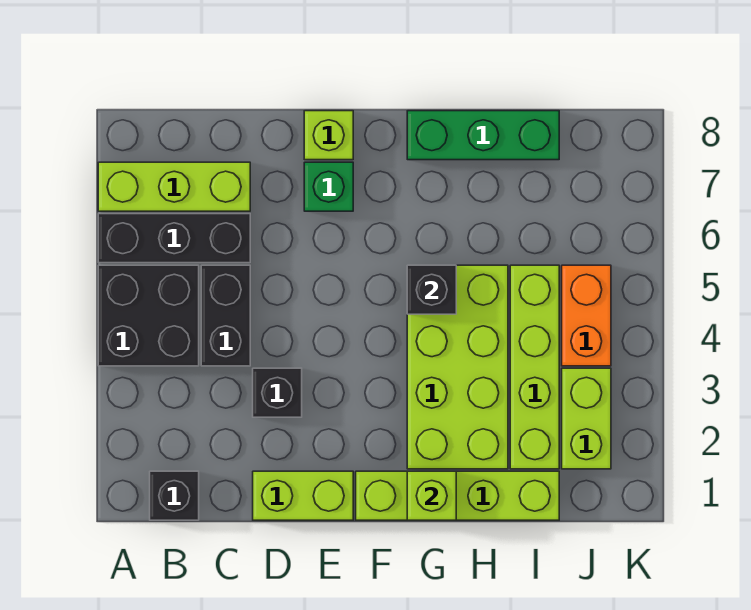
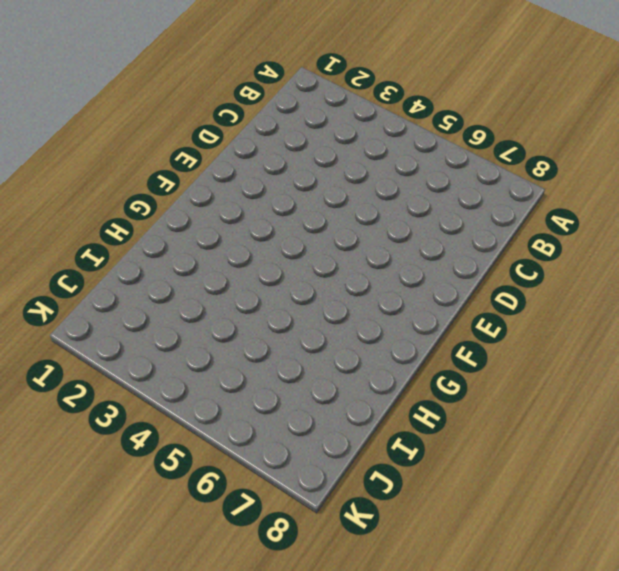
none -> black 2x2 brick [98,265,199,366]
none -> black 1x3 brick [98,214,250,263]
none -> lime 1x3 brick [98,162,250,211]

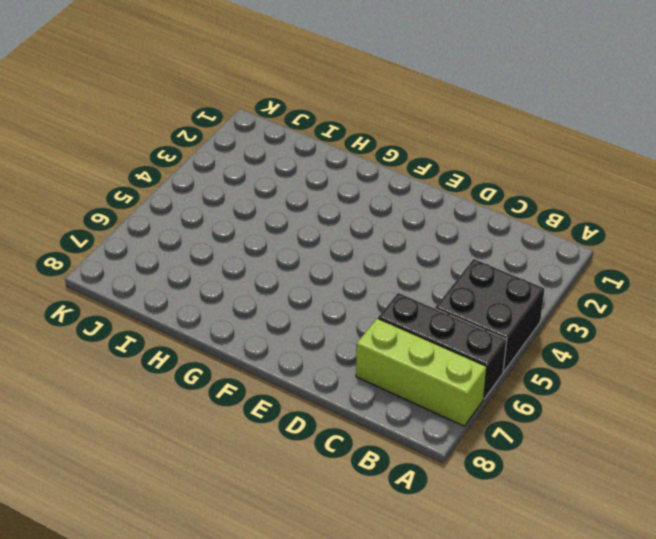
none -> black 1x1 brick [150,471,199,520]
none -> black 1x2 brick [201,265,250,366]
none -> lime 1x2 brick [253,471,353,520]

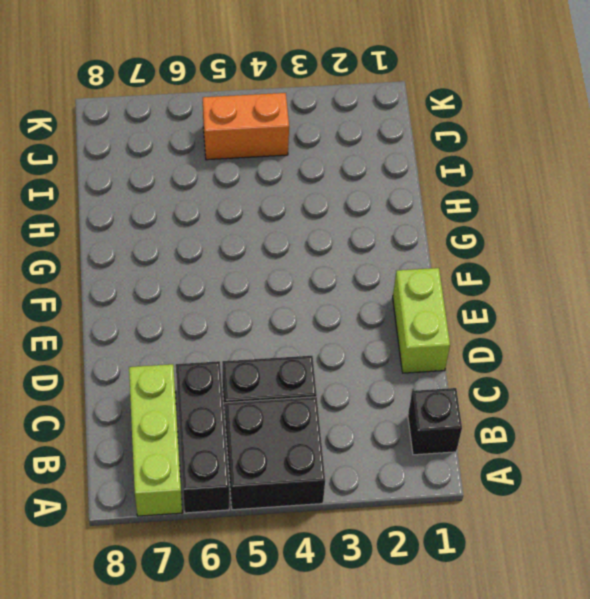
none -> black 1x1 brick [253,368,302,417]
none -> green 1x1 brick [304,162,353,211]
none -> lime 1x1 brick [304,111,353,160]

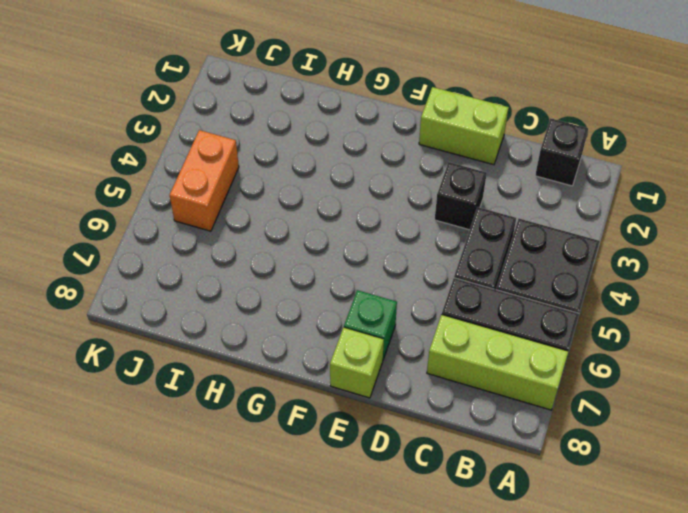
none -> lime 1x4 brick [356,471,559,520]
none -> lime 2x4 brick [407,265,508,469]
none -> green 1x3 brick [407,111,559,160]

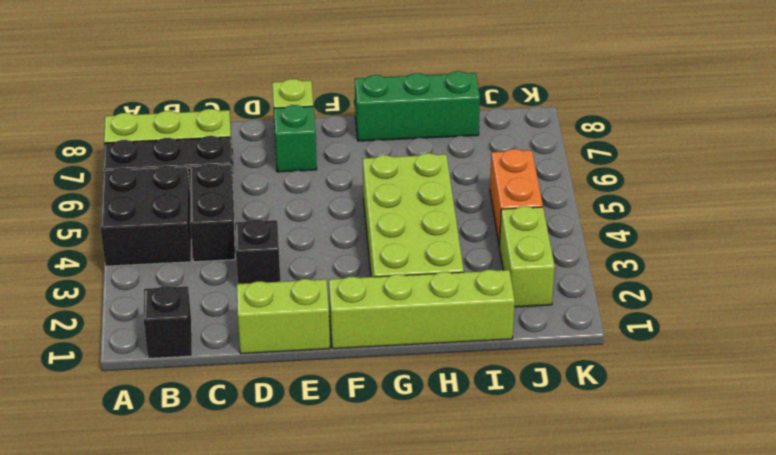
none -> lime 1x4 brick [510,265,559,469]
none -> lime 1x1 brick [407,471,456,520]
none -> black 1x1 brick [407,265,456,314]

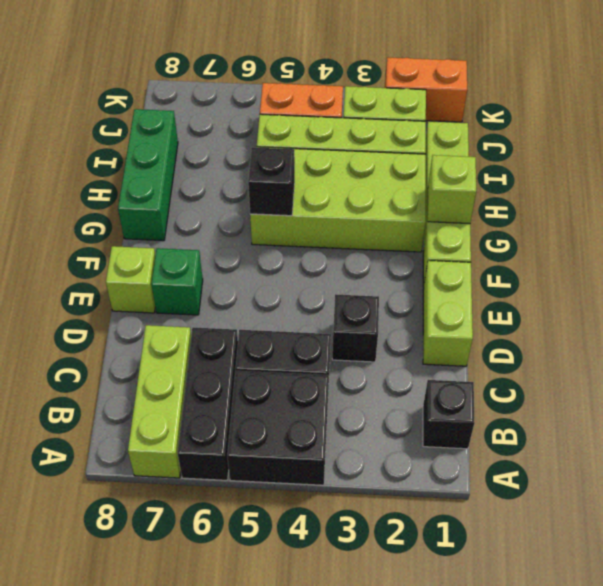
orange 1x2 brick [385,57,467,122] -> none

